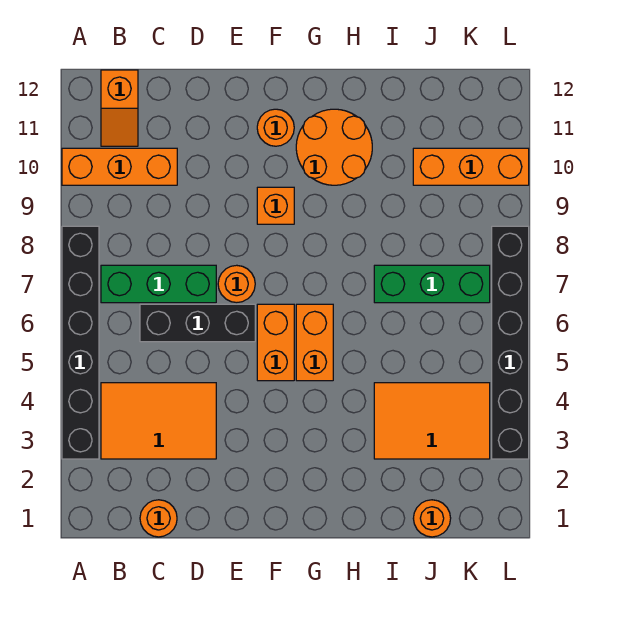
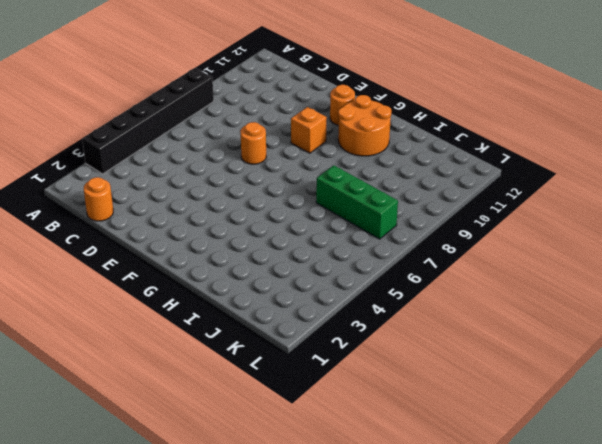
none -> orange 1x3 brick [62,148,177,185]
none -> orange 2x3 tile [101,383,216,459]
none -> green 1x3 brick [101,265,216,303]

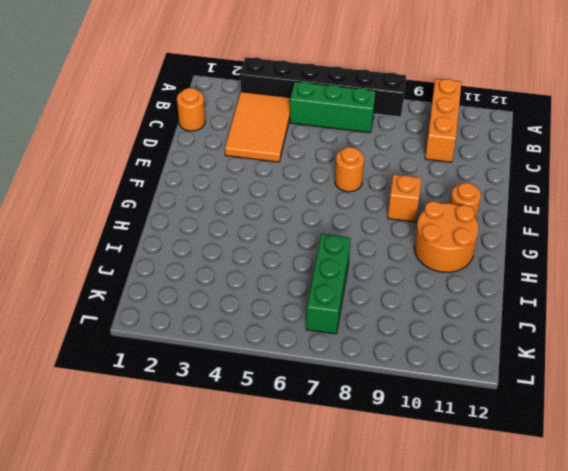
green 1x3 brick [290,82,376,133] -> green 1x3 brick turned to [101,265,216,303]
none -> orange 1x2 slope [101,70,138,146]
none -> black 1x3 brick [140,304,255,342]
none -> orange 1x2 brick [257,304,294,381]

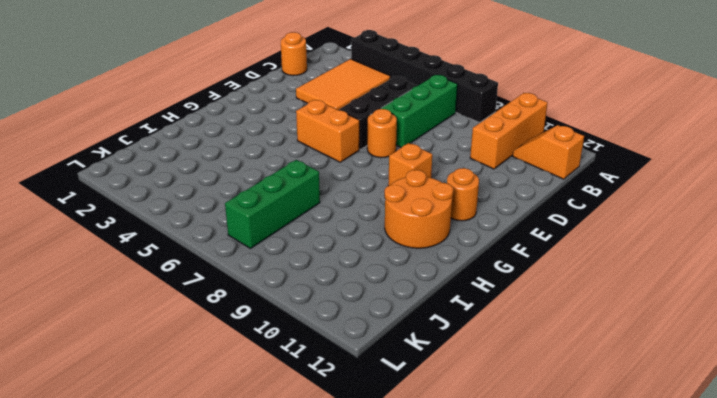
none -> orange 1x2 brick [296,304,333,381]
none -> orange 2x3 tile [374,383,490,459]
none -> orange 1x1 round brick [413,500,451,537]

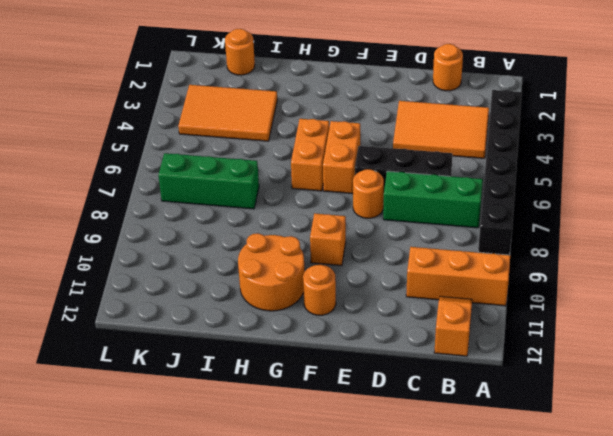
none -> orange 1x3 brick [413,148,529,185]
none -> black 1x6 brick [492,226,529,459]

